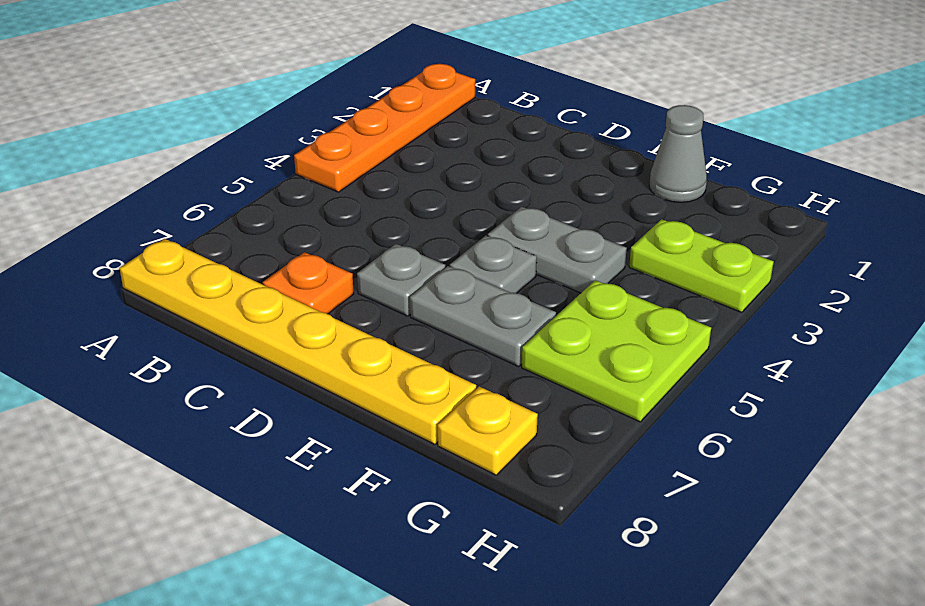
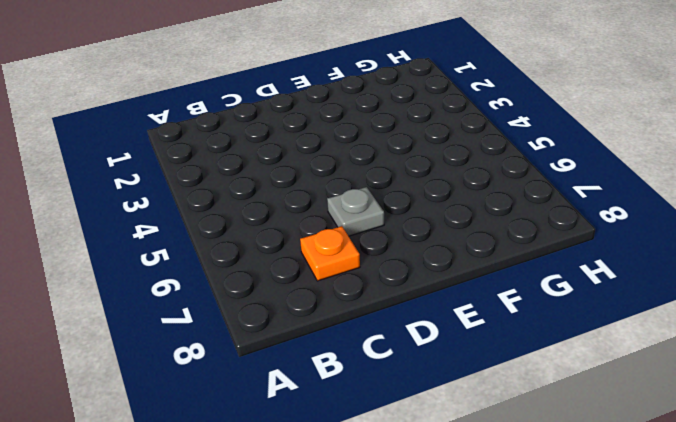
none -> orange 1x4 plate [294,64,475,192]
none -> yellow 1x6 plate [120,239,476,444]

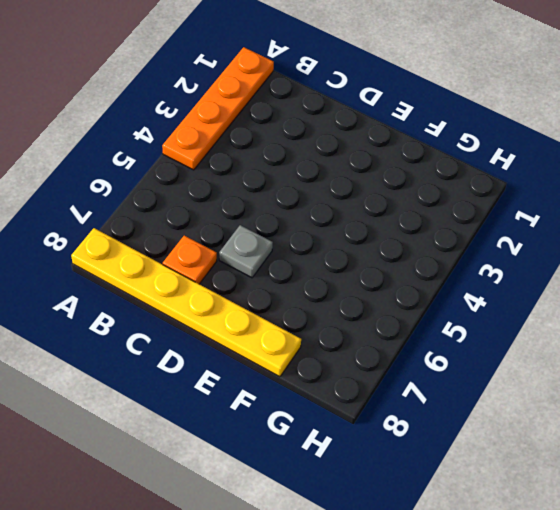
none -> grey 1x2 plate [488,207,627,293]
none -> grey 1x1 plate [450,236,537,293]

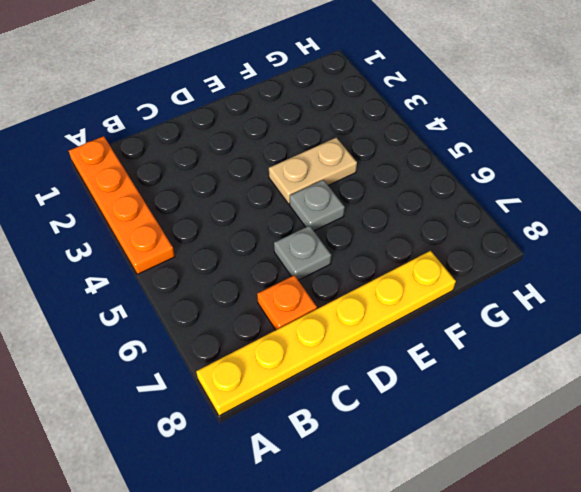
tan 1x2 plate [269,138,357,204] -> grey 1x2 plate [488,207,627,293]
none -> grey 1x2 plate [410,266,556,367]
none -> grey 1x1 cone [649,105,707,202]

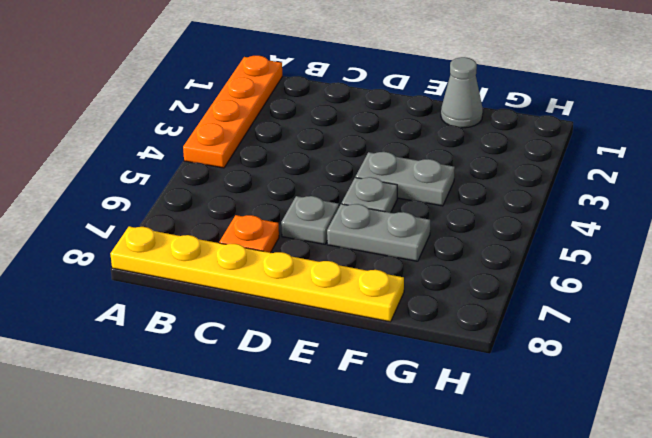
none -> lime 1x2 plate [629,219,774,312]
none -> lime 2x2 plate [522,280,711,422]

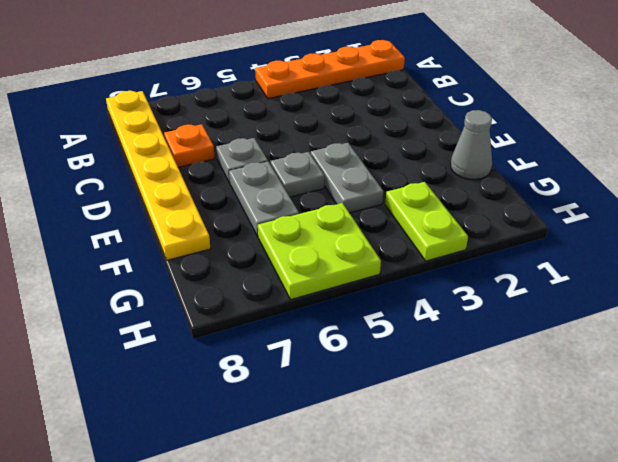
none -> yellow 1x1 plate [438,387,538,475]

